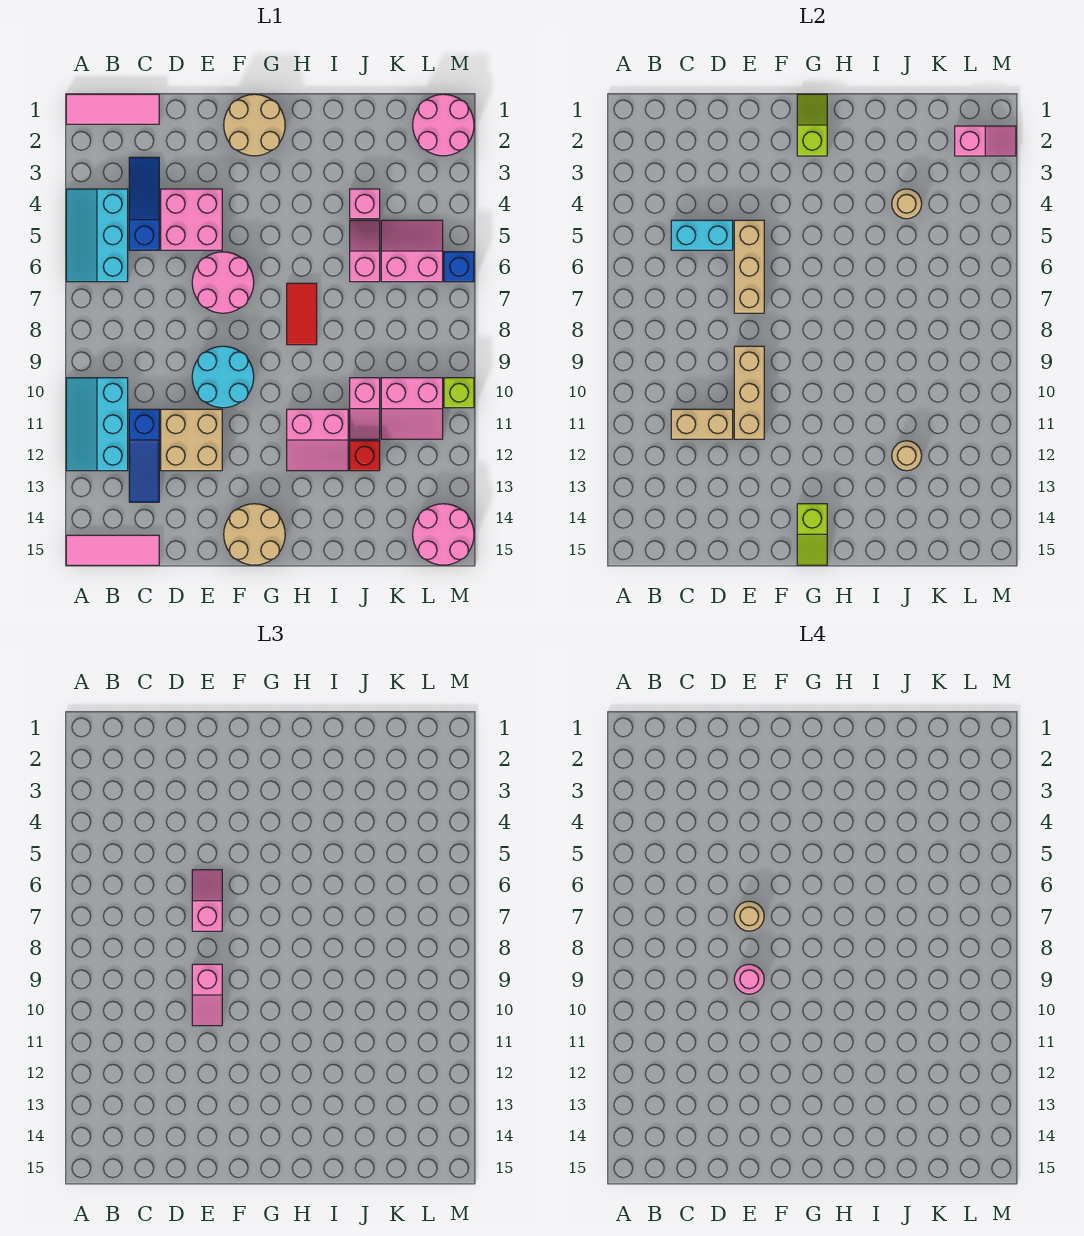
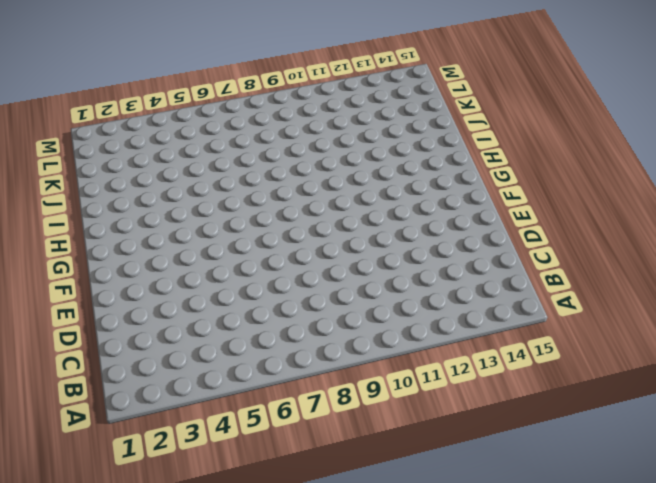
none -> pink 1x3 tile [66,94,159,124]
none -> cyan 2x3 slope [66,189,128,282]
none -> cyan 2x3 slope [66,378,128,471]
none -> pink 1x3 tile [66,535,159,565]

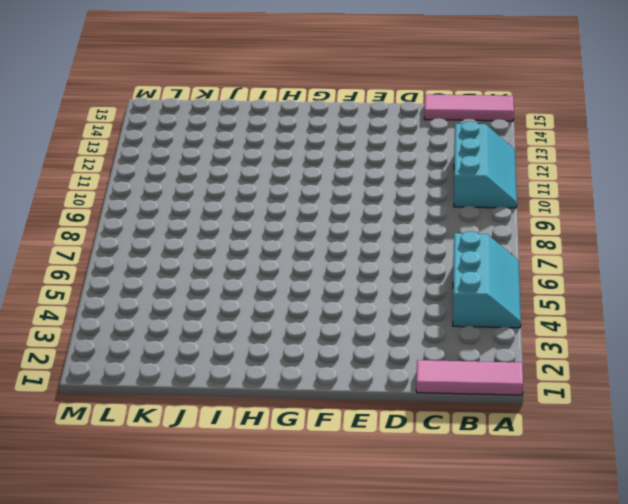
none -> blue 1x3 slope [129,157,159,250]
none -> blue 1x3 slope [129,409,159,502]
none -> pink 2x2 brick [161,189,222,250]
none -> tan 2x2 brick [161,409,222,471]

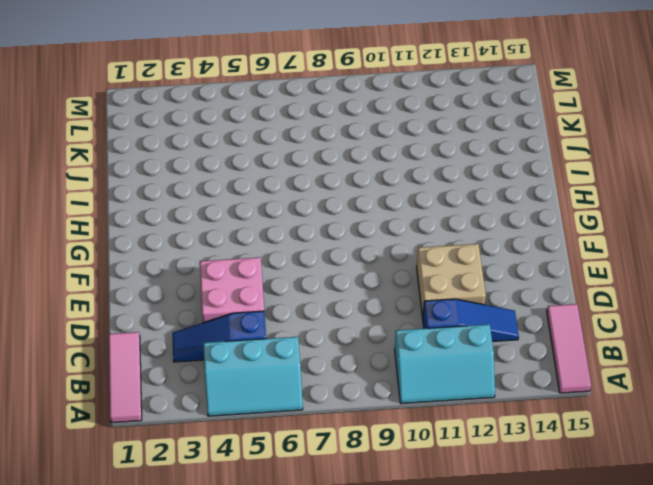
none -> pink 2x2 round brick [192,252,254,313]
none -> cyan 2x2 round brick [192,346,254,408]
none -> tan 2x2 round brick [224,94,285,156]
none -> tan 2x2 round brick [224,504,285,565]

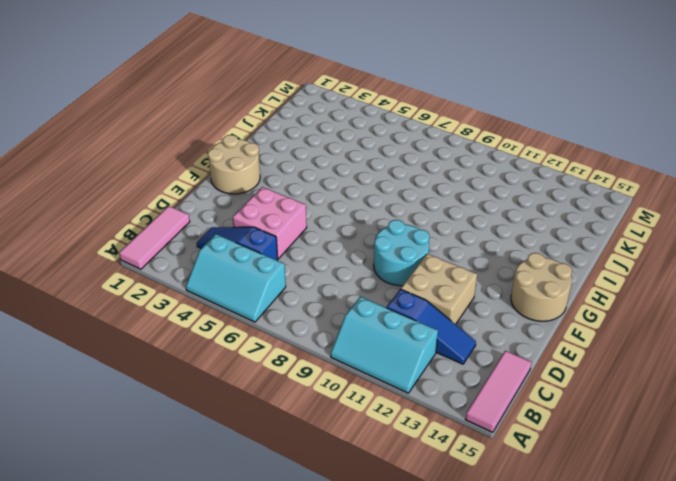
none -> pink 2x2 round brick [192,252,254,313]
none -> red 1x2 tile [287,283,317,345]
none -> pink 2x2 slope [287,409,348,471]
none -> pink 1x1 brick [350,189,380,219]

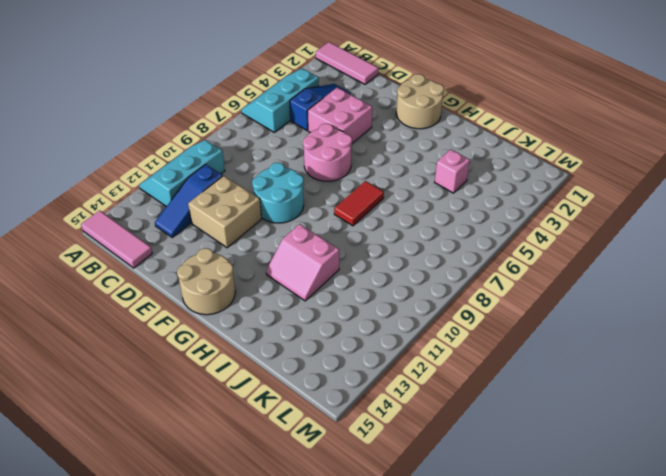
none -> pink 1x2 slope [350,220,380,282]
none -> pink 1x2 slope [350,378,380,439]
none -> red 1x1 brick [350,441,380,471]
none -> pink 2x2 slope [381,220,443,282]

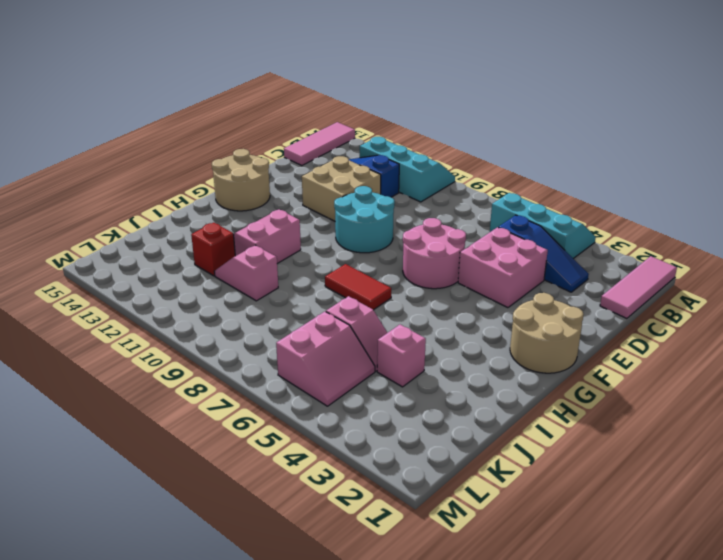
none -> pink 2x2 slope [381,378,443,439]
none -> pink 2x2 round brick [413,94,474,156]
none -> pink 2x2 round brick [413,504,474,565]
none -> blue 1x1 brick [444,252,474,282]

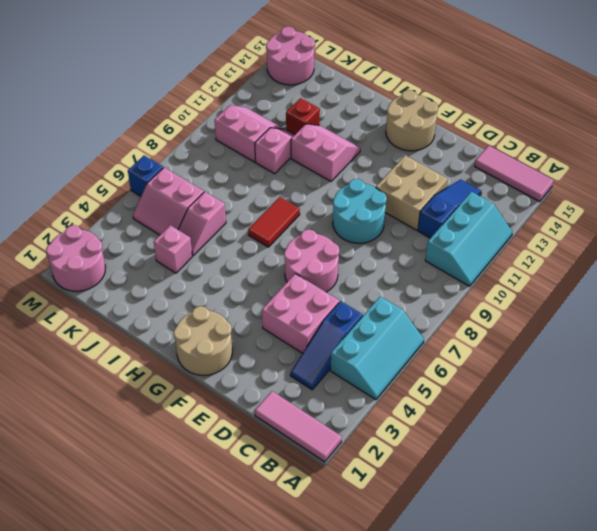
none -> lime 1x1 brick [444,378,474,408]
none -> cyan 1x2 brick [671,220,733,250]
none -> tan 1x2 brick [671,409,733,439]
none -> tan 1x3 brick [734,220,764,313]

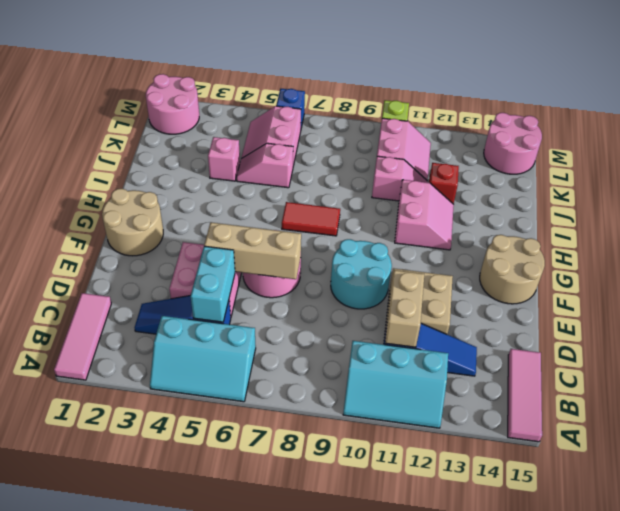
none -> tan 1x3 brick [734,346,764,439]
none -> lime 1x2 slope [797,94,827,156]
none -> lime 1x2 slope [797,504,827,565]
none -> tan 1x1 round brick [892,189,922,219]

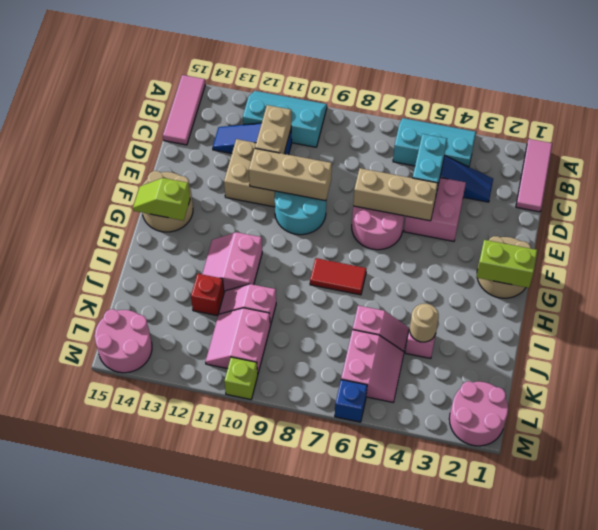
lime 1x2 brick [477,240,537,288] -> lime 1x2 slope [797,94,827,156]
none -> tan 1x1 round brick [892,441,922,471]
none -> pink 1x2 slope [955,126,1016,156]
none -> pink 1x2 slope [192,870,222,931]
none -> pink 1x2 slope [192,964,222,1026]

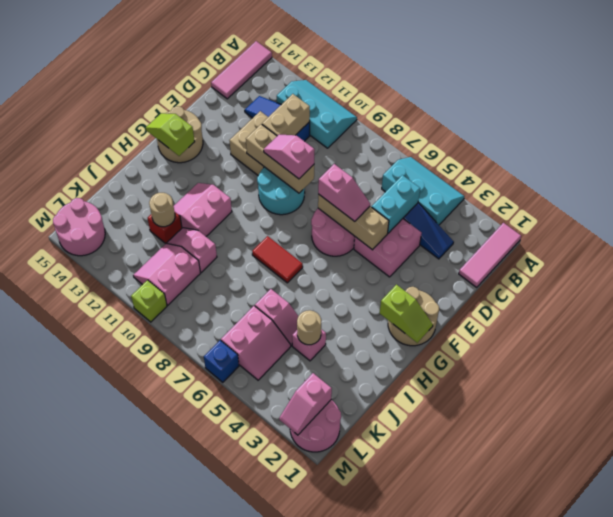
none -> tan 1x1 round brick [734,901,764,931]
none -> pink 1x1 round brick [734,964,764,994]

